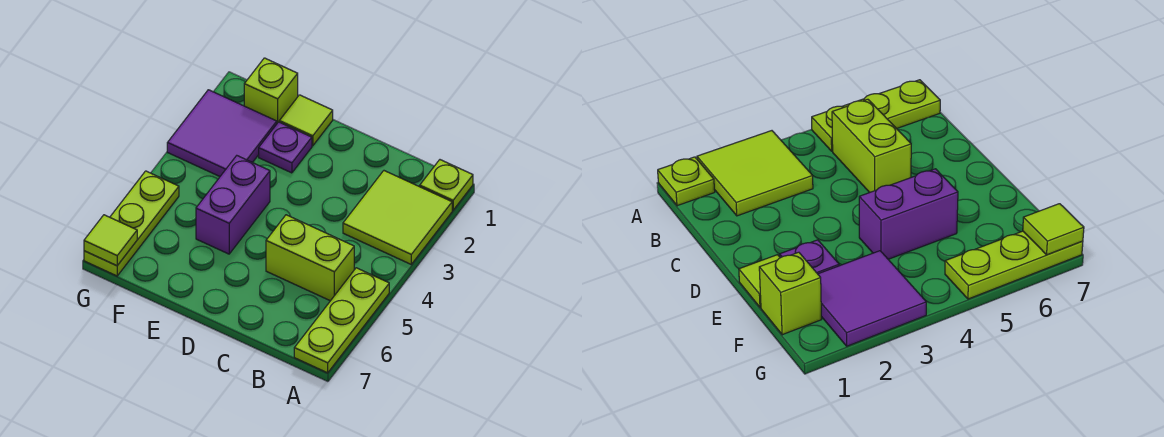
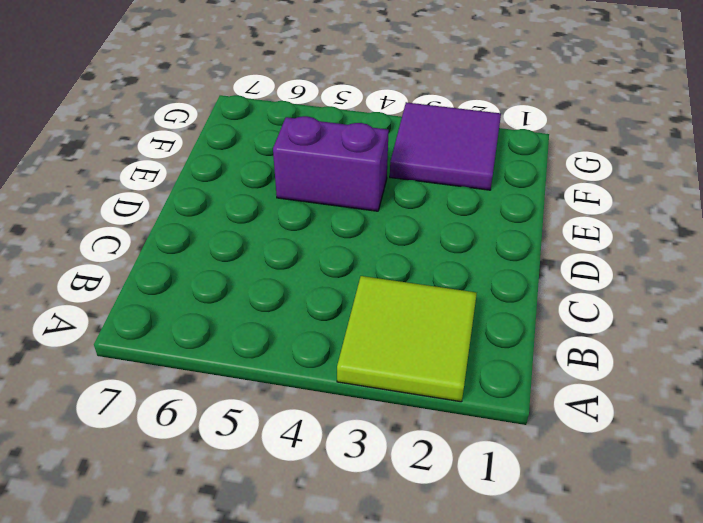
none -> lime 1x1 plate [420,160,473,210]
none -> lime 1x3 plate [294,268,389,373]

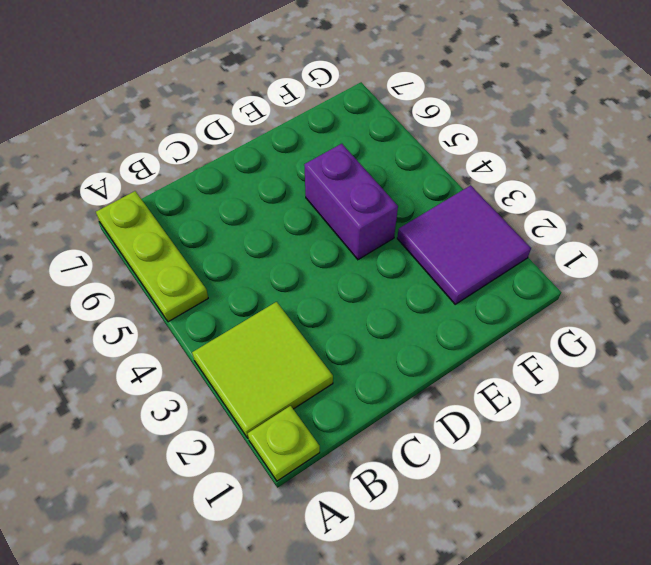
none -> lime 1x2 brick [266,215,354,301]
none -> lime 1x1 tile [279,95,333,146]

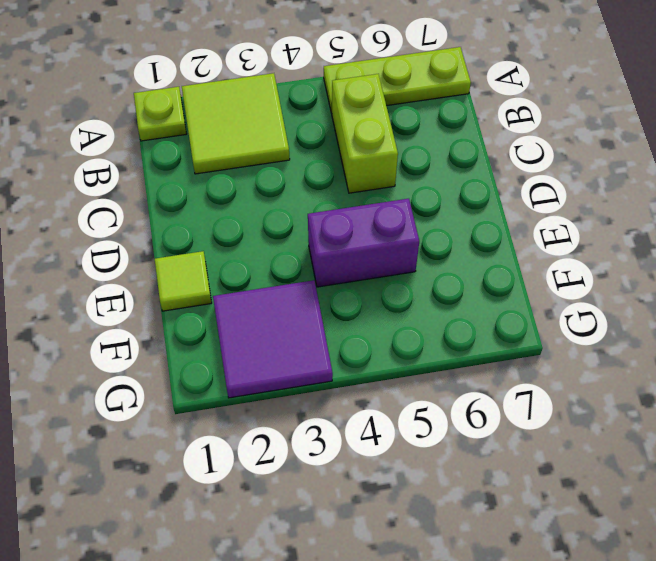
none -> purple 1x1 plate [259,122,312,173]
none -> lime 1x1 brick [244,58,298,123]

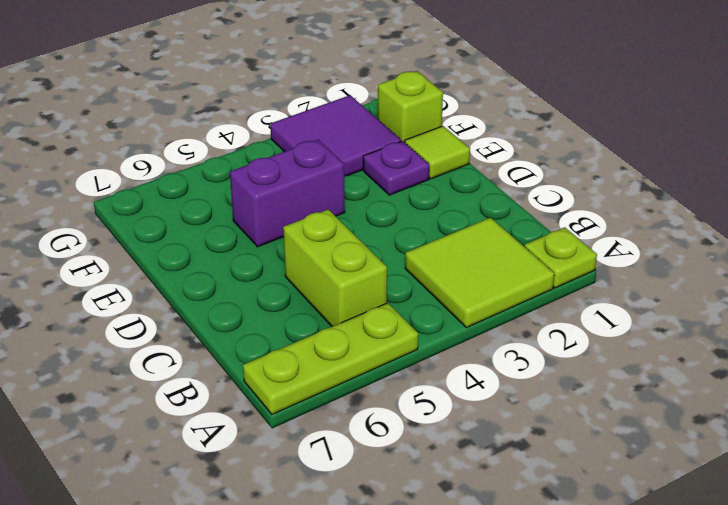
none -> lime 1x3 plate [84,171,179,276]
none -> lime 1x1 tile [84,215,137,266]

